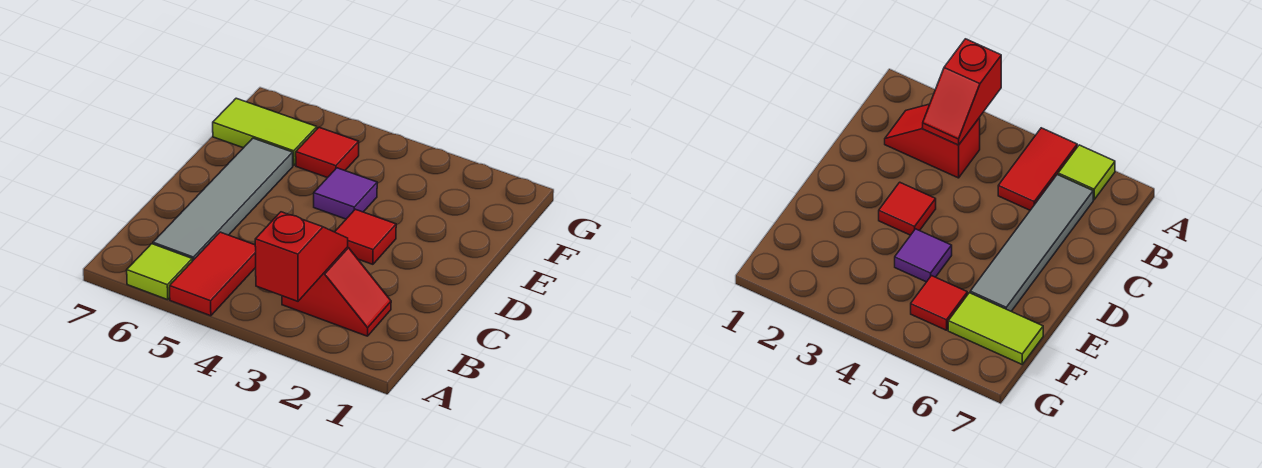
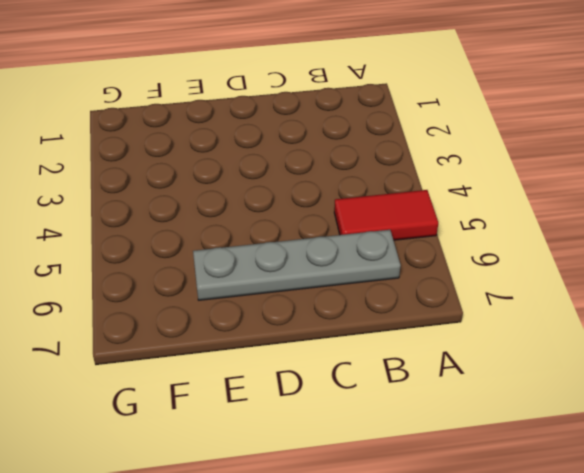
grey 1x4 plate [193,230,401,300] -> grey 1x4 tile [153,138,293,261]
none -> lime 1x1 tile [127,244,192,300]
none -> red 1x2 slope [282,247,391,336]

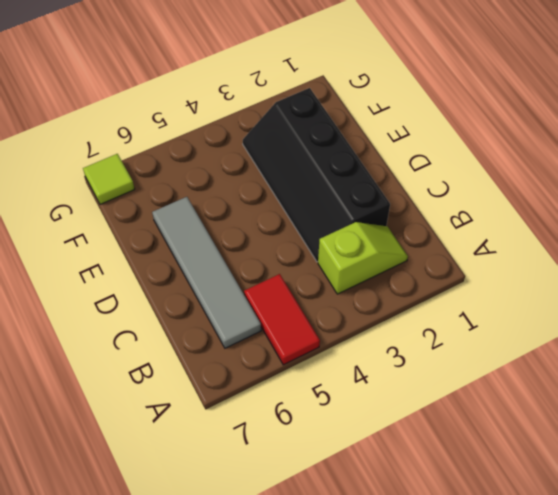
lime 1x2 slope [318,222,408,294] -> red 1x2 slope [282,247,391,336]
black 2x4 slope [243,88,390,262] -> red 1x1 tile [335,209,396,264]
lime 1x1 tile [83,154,135,204] -> lime 1x1 tile moved to [127,244,192,300]
none -> purple 1x1 tile [314,168,377,219]
none -> red 1x1 tile [296,127,359,178]

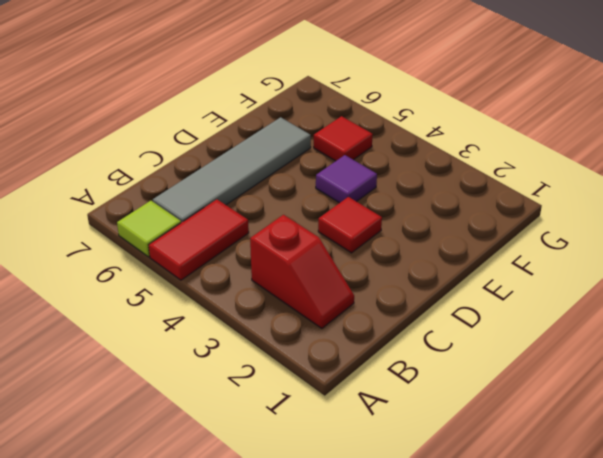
none -> lime 1x2 tile [213,98,317,166]
none -> red 1x2 slope [255,212,348,301]

